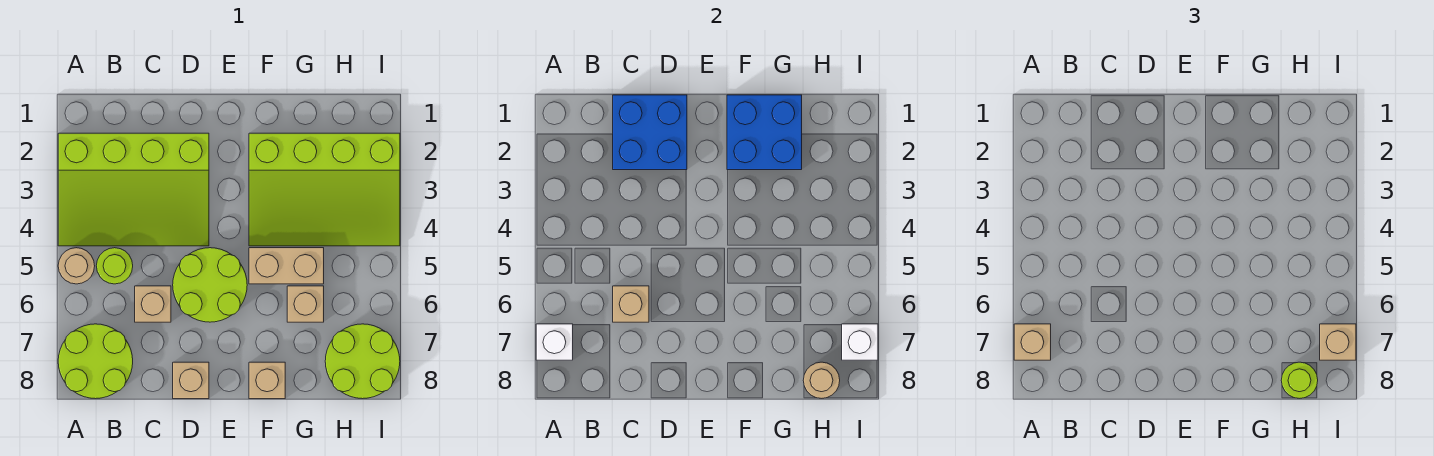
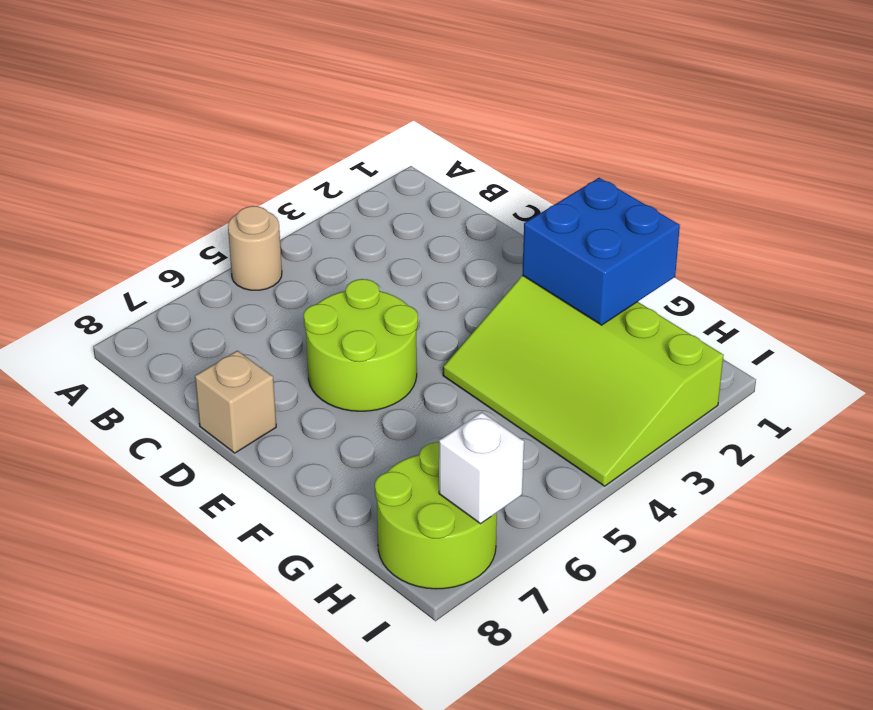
none -> lime 3x4 slope [58,133,209,246]
none -> lime 2x2 round brick [58,324,133,399]
none -> lime 1x1 round brick [96,248,133,284]

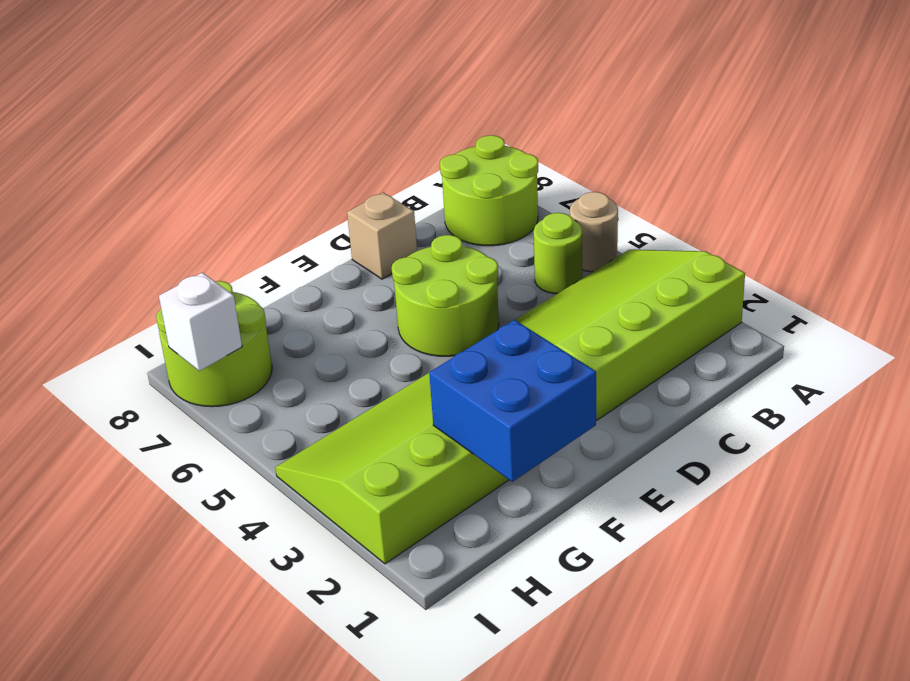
none -> tan 1x1 brick [135,286,171,322]
none -> tan 1x2 brick [249,248,324,284]
none -> tan 1x1 brick [249,362,285,399]

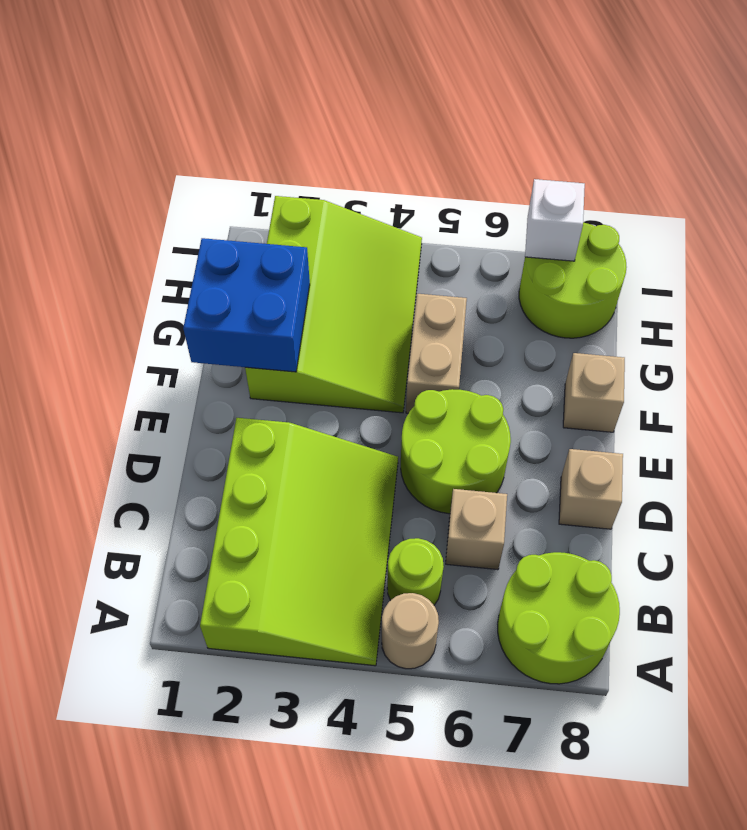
none -> tan 1x1 brick [287,286,324,322]
none -> white 1x1 brick [536,324,573,360]
none -> blue 2x2 brick [613,95,687,170]

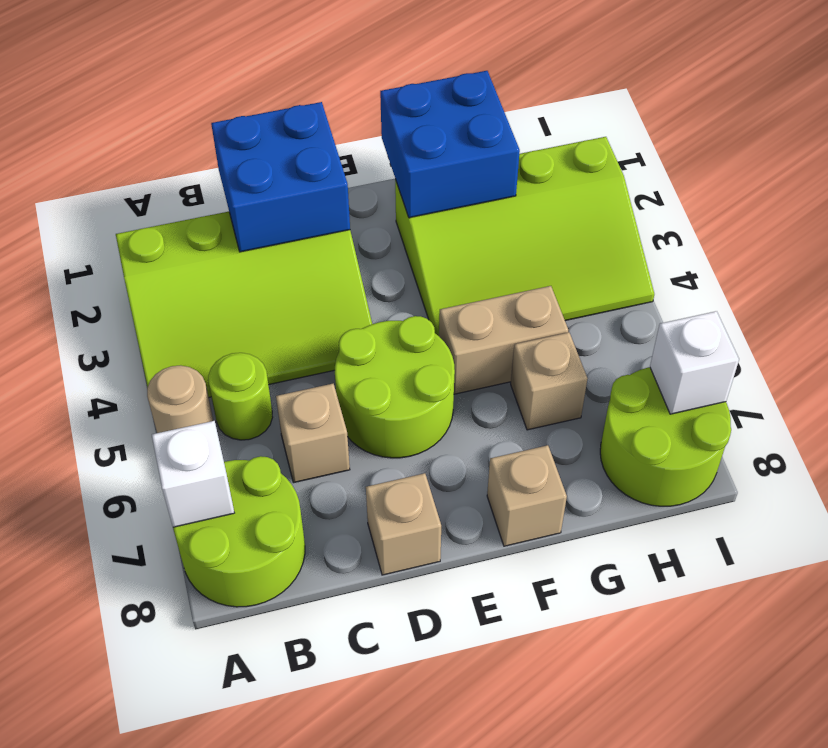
none -> tan 1x1 brick [613,286,649,322]
none -> tan 1x1 round brick [803,362,840,398]
none -> tan 1x1 brick [1014,324,1051,360]

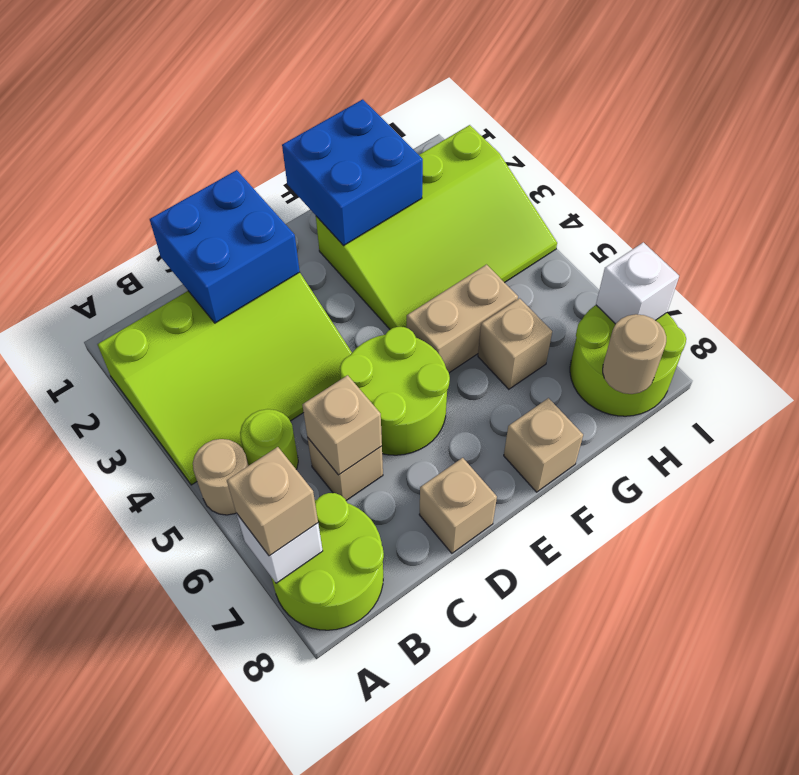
none -> lime 1x1 round brick [1281,362,1318,398]
none -> tan 1x1 brick [1320,324,1356,360]

